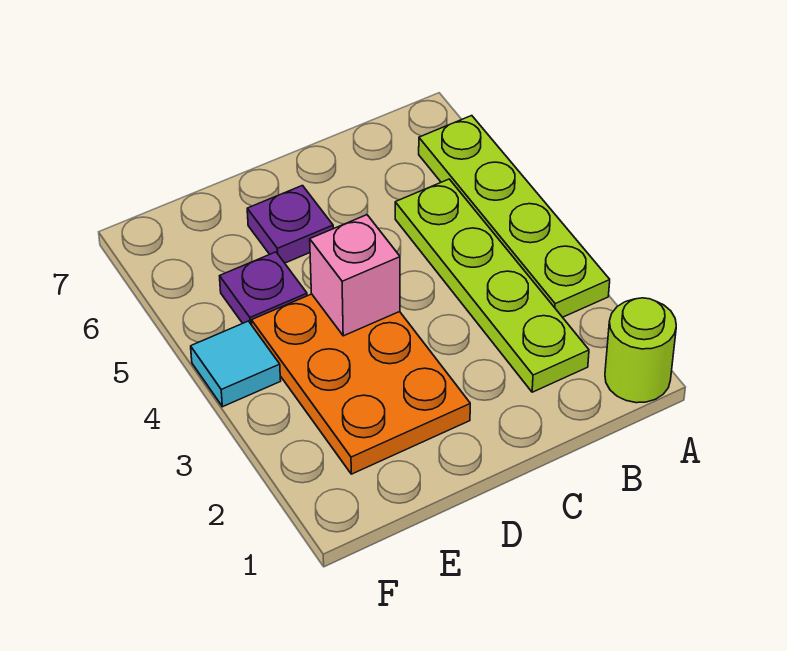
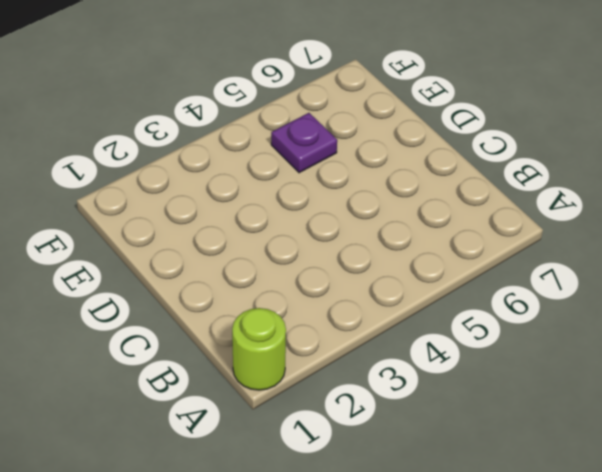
none -> lime 1x4 plate [419,116,610,317]
none -> lime 1x4 plate [395,179,589,392]

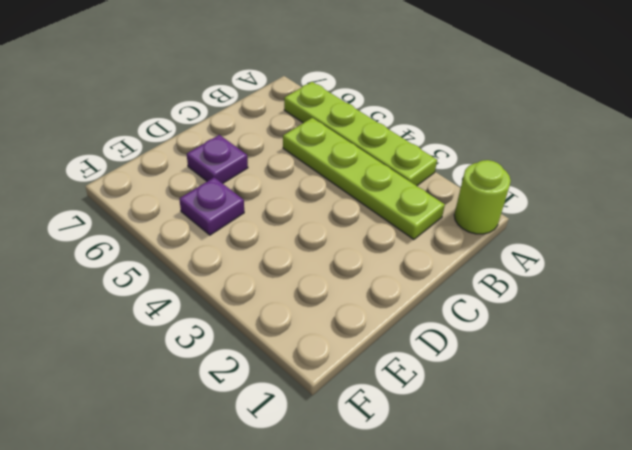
none -> orange 2x3 plate [252,294,470,474]
none -> cyan 1x1 tile [191,321,281,407]

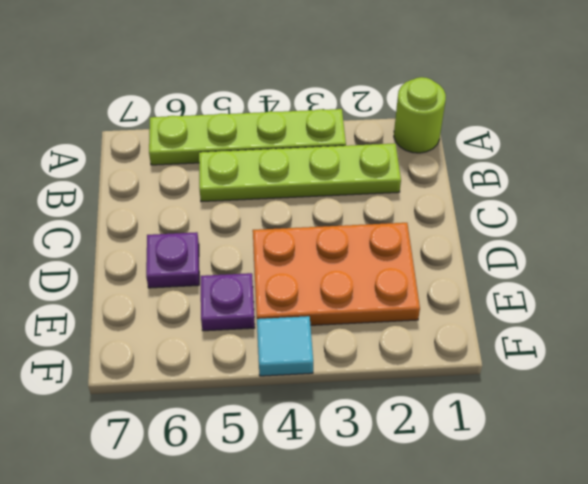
none -> pink 1x1 brick [310,215,400,336]

